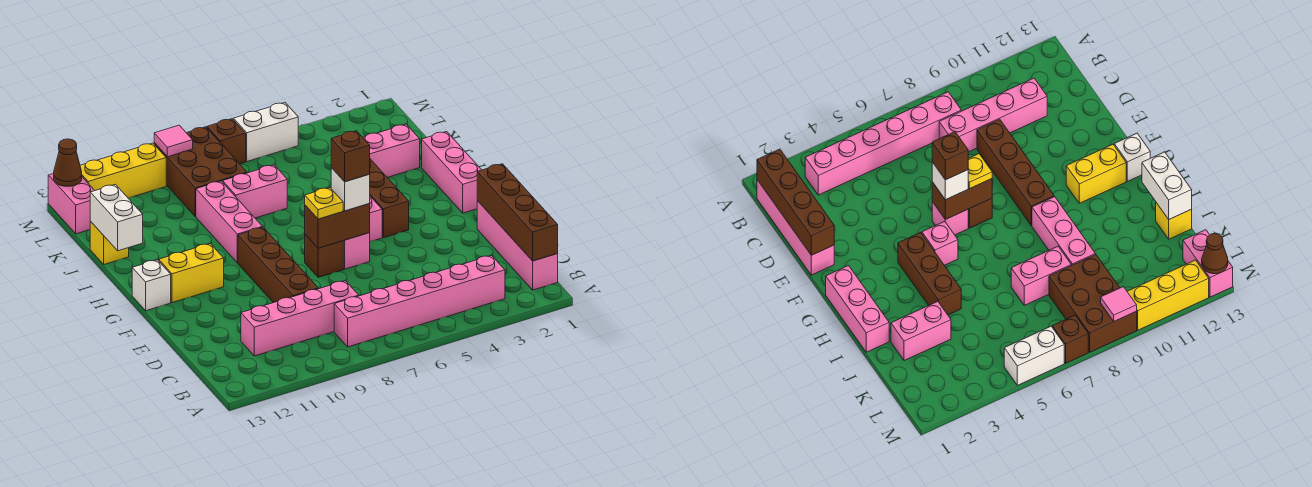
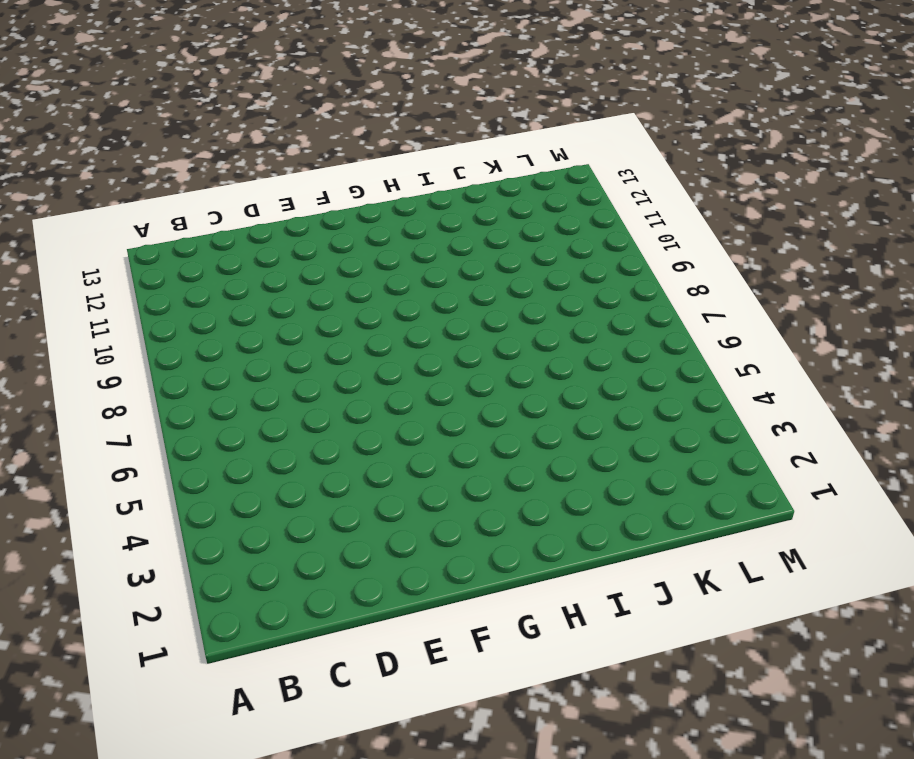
none -> pink 1x4 brick [477,201,558,290]
none -> pink 1x6 brick [334,255,505,347]
none -> pink 1x4 brick [241,281,359,356]

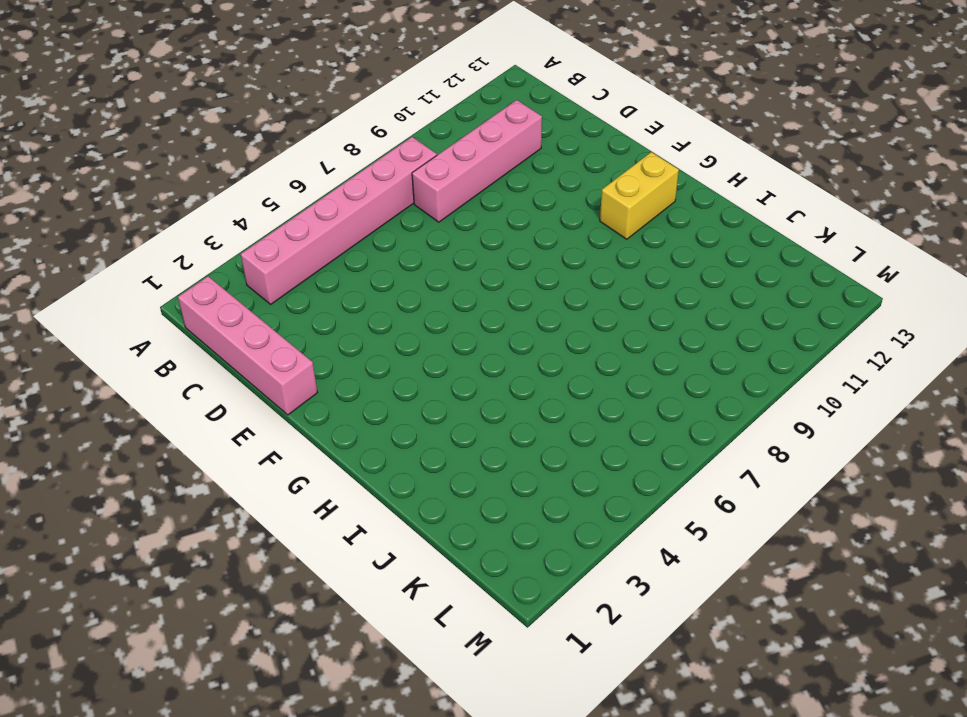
none -> brown 1x4 brick [238,227,318,303]
none -> pink 1x1 brick [343,233,370,269]
none -> brown 1x1 brick [305,235,343,277]

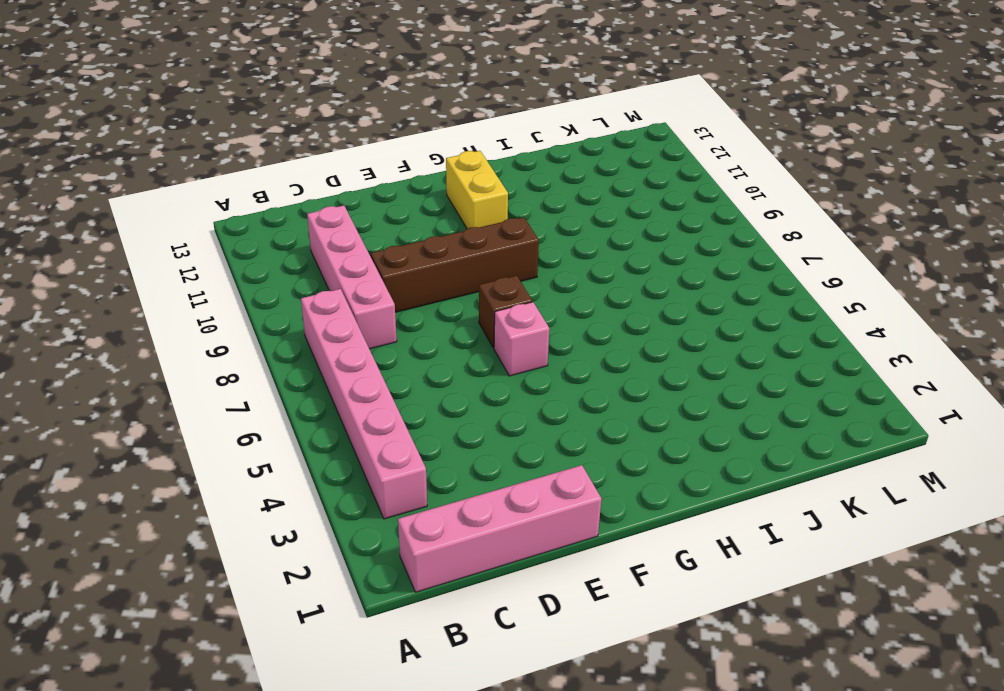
none -> pink 1x3 brick [422,132,481,213]
none -> brown 1x3 brick [369,159,409,238]
none -> pink 1x1 brick [369,196,382,242]

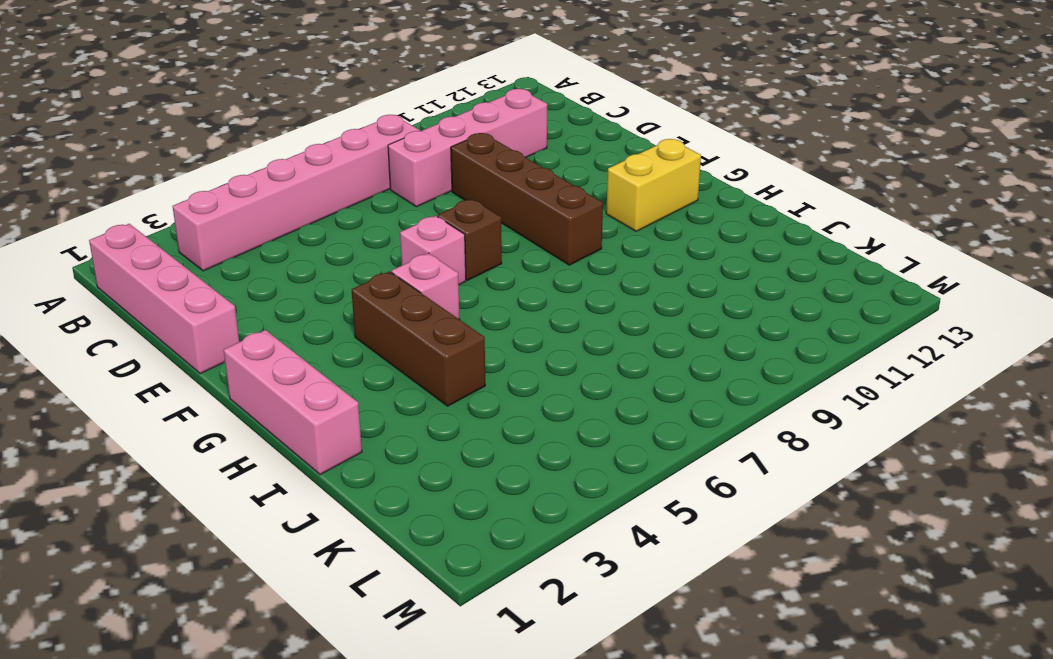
none -> white 1x1 brick [132,260,171,311]
none -> pink 1x3 brick [196,181,262,263]
none -> pink 1x2 brick [363,124,420,178]

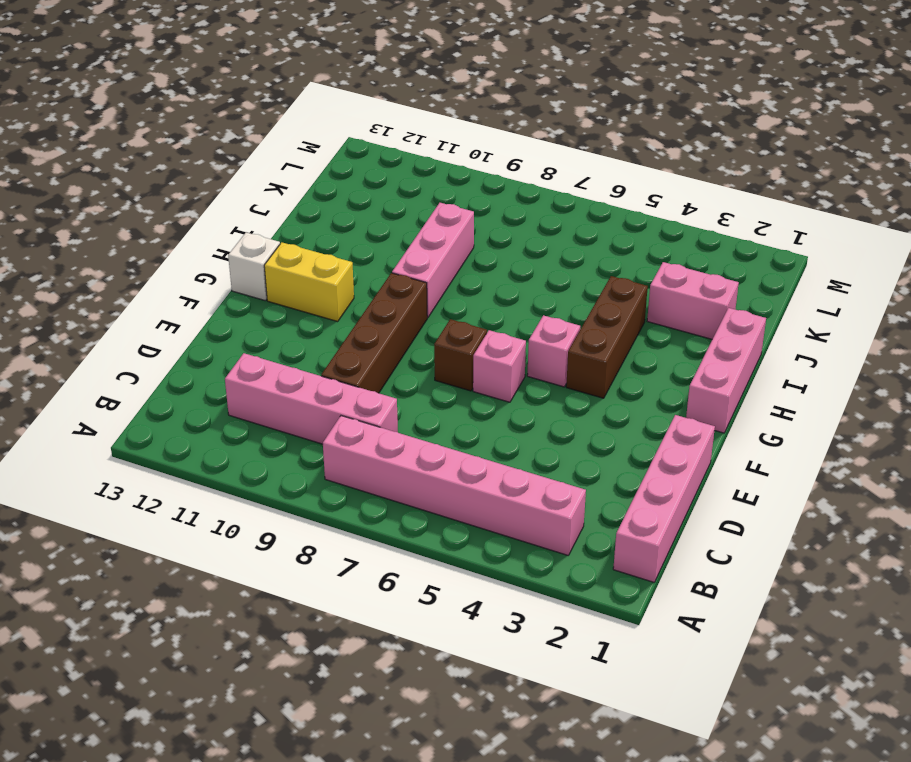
none -> pink 1x2 brick [223,165,287,218]
none -> yellow 1x1 brick [90,222,129,265]
none -> brown 2x3 brick [154,127,247,217]

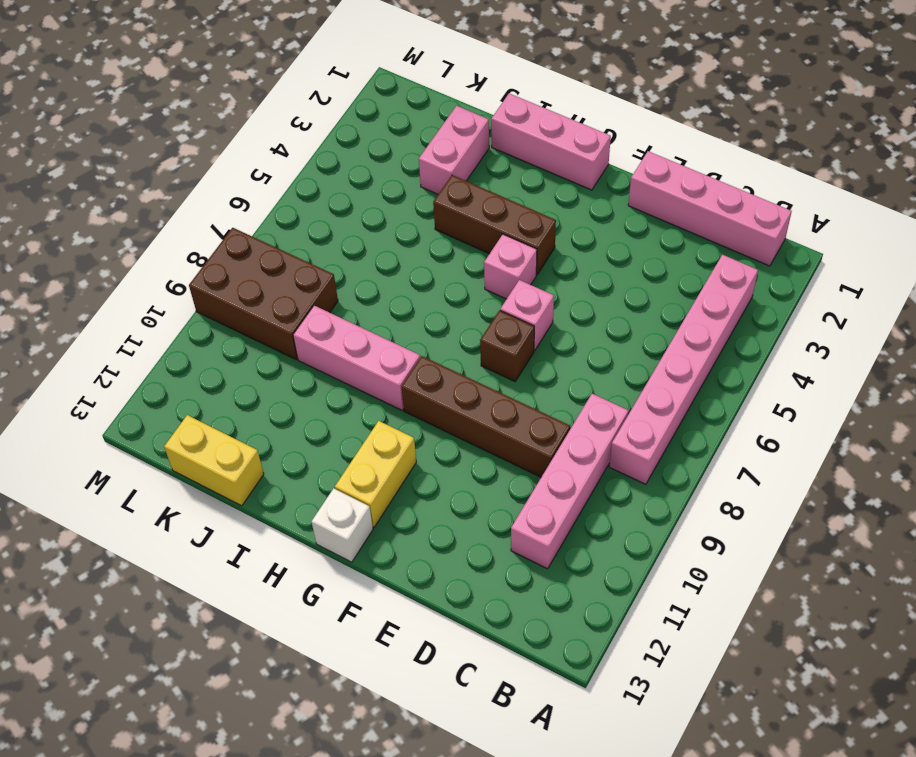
yellow 1x2 brick [164,415,264,506] -> yellow 1x1 brick [90,222,129,265]
none -> pink 1x2 brick [223,165,287,218]
none -> pink 1x2 brick [48,174,95,234]
none -> white 1x2 brick [233,103,298,162]

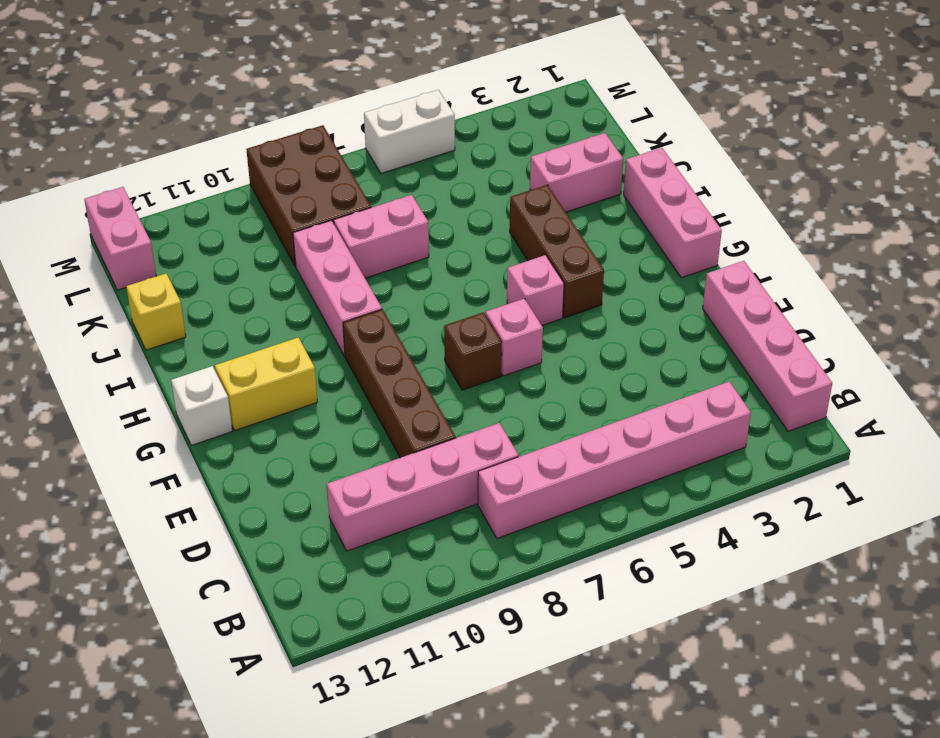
none -> brown 1x1 brick [207,119,246,164]
none -> yellow 1x3 brick [80,143,166,198]
none -> brown 1x4 brick [477,164,558,261]

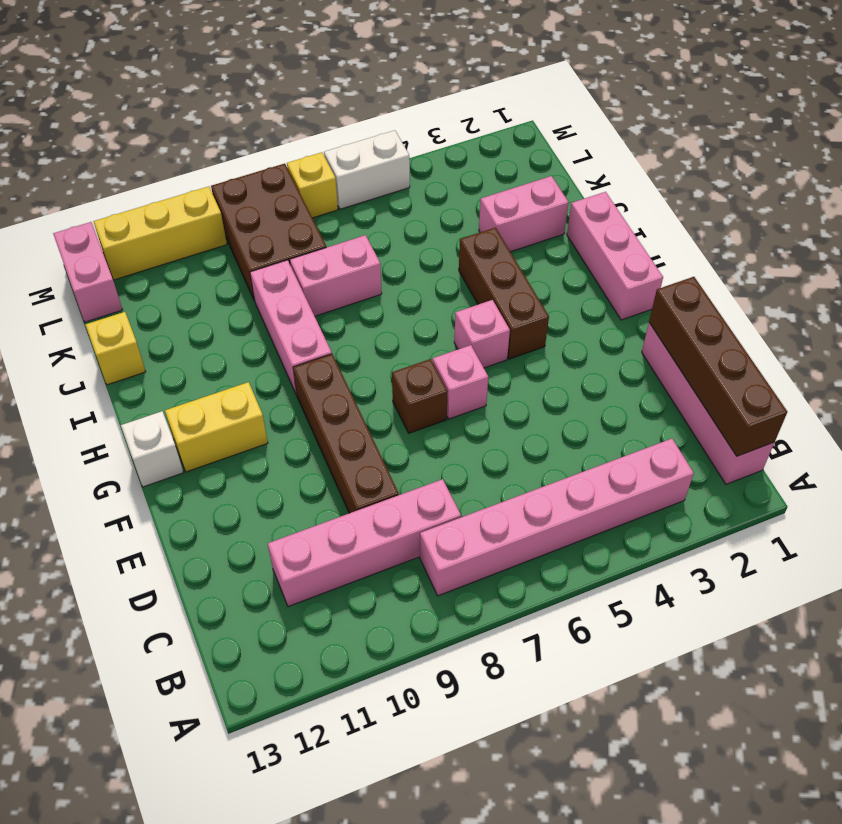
yellow 1x1 brick [287,152,338,218] -> brown 1x1 brick [207,119,246,164]
none -> brown 1x2 brick [305,204,370,248]
none -> white 1x2 brick [90,184,143,251]
none -> pink 1x1 tile [154,125,193,157]

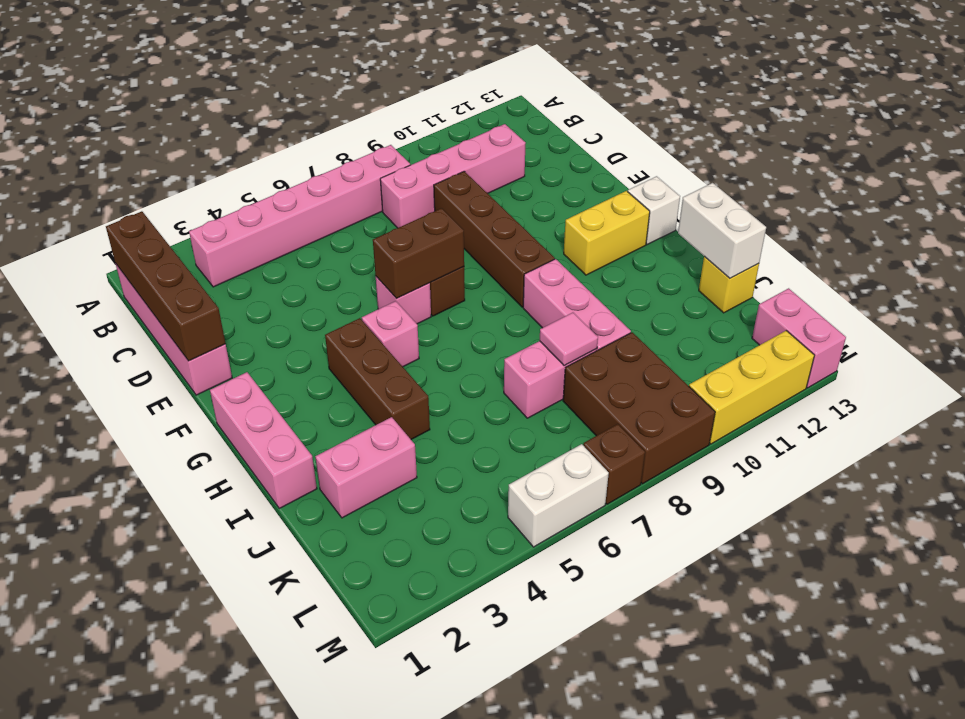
pink 1x1 tile [540,313,598,366] -> pink 1x1 tile moved to [154,125,193,157]
none -> brown 1x1 cone [54,139,82,186]
none -> white 1x1 brick [331,168,370,211]
none -> yellow 1x1 plate [305,188,343,219]

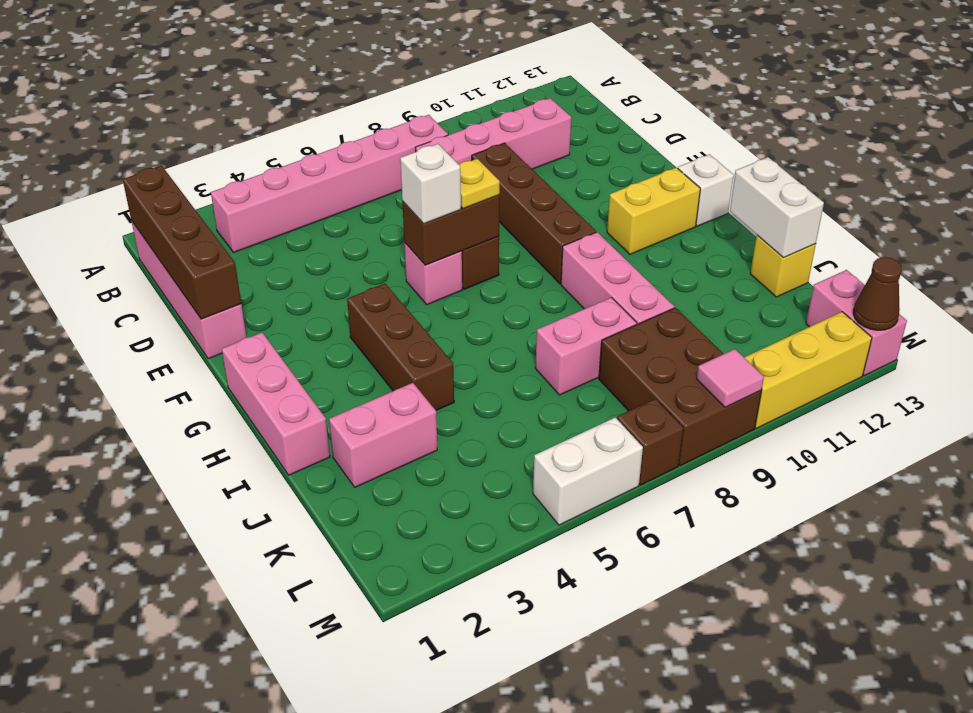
none -> pink 1x1 brick [369,196,382,242]
none -> brown 1x1 brick [331,131,370,182]

